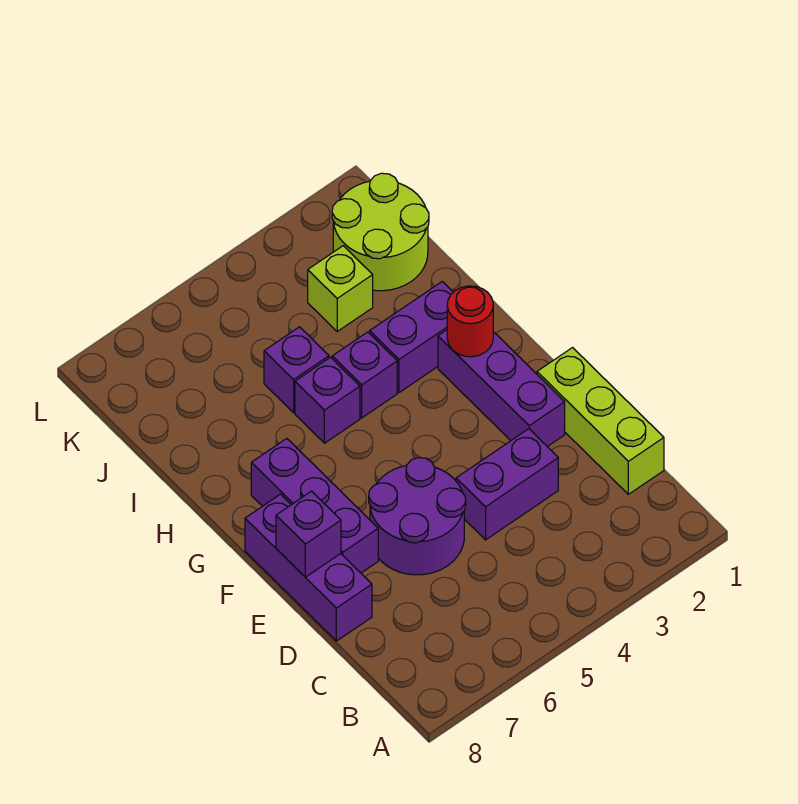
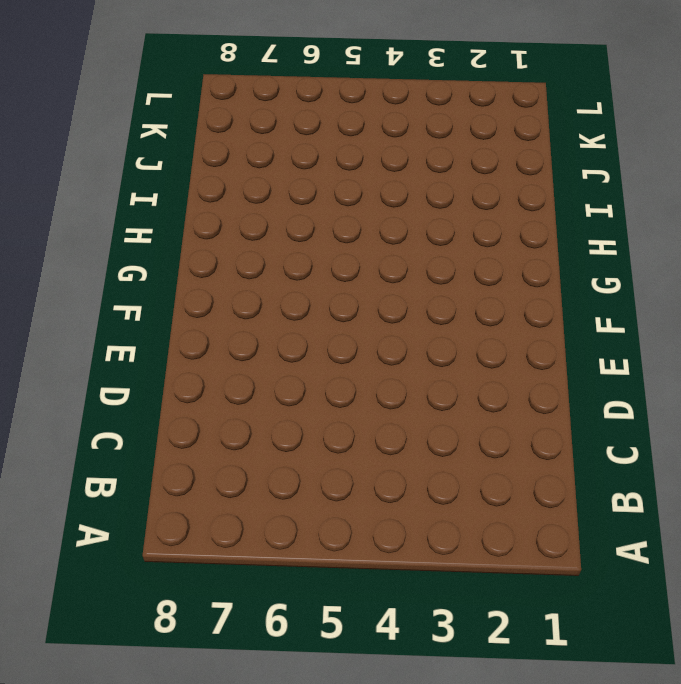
none -> lime 1x3 brick [537,348,664,494]
none -> purple 1x2 brick [456,429,558,540]
none -> purple 2x2 round brick [369,458,466,575]

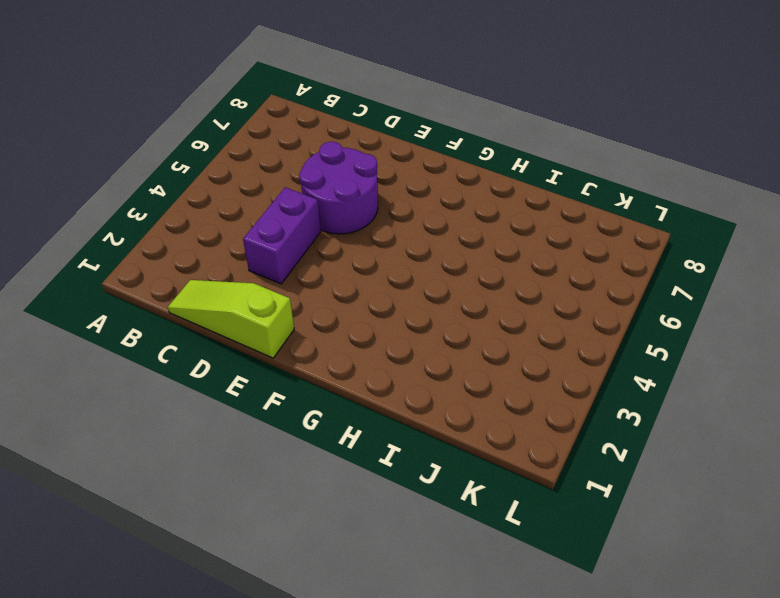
lime 1x3 slope [168,280,294,358] -> lime 1x3 brick [537,348,664,494]
none -> purple 1x3 brick [245,494,372,641]
none -> purple 1x3 brick [438,330,565,447]
none -> purple 1x3 brick [251,439,378,573]

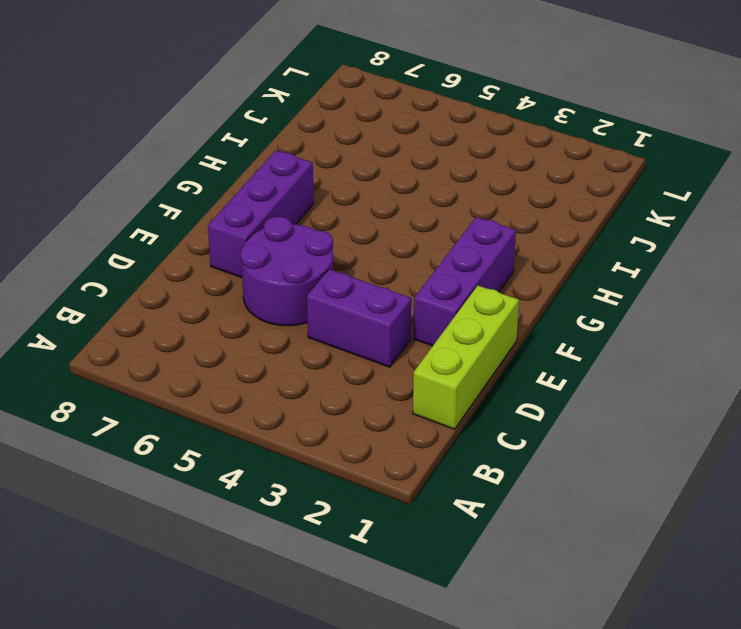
none -> purple 1x3 brick [245,494,372,641]
none -> purple 1x2 brick [370,281,453,393]
none -> purple 1x1 brick [332,332,397,418]

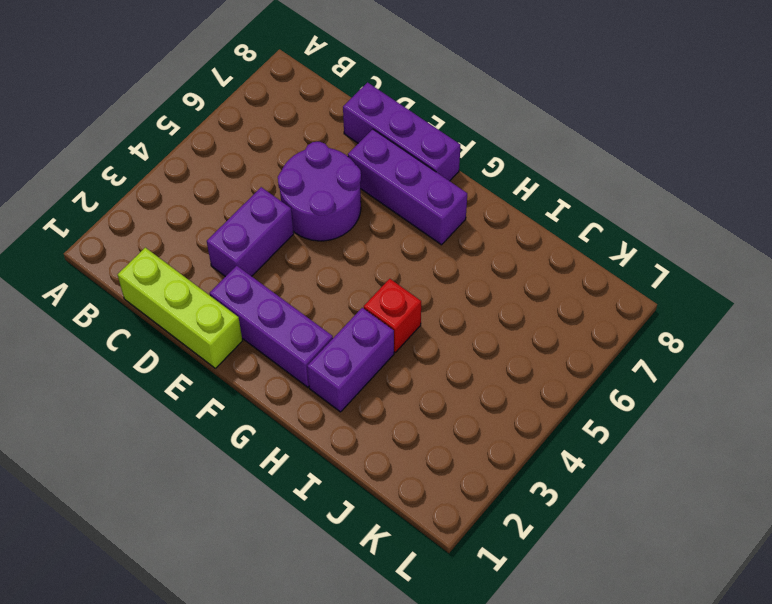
red 1x1 brick [364,279,421,352] -> purple 1x1 brick [332,332,397,418]
none -> purple 1x1 brick [295,357,360,443]
none -> purple 1x1 brick [264,327,329,413]
none -> lime 2x2 round brick [332,173,429,291]

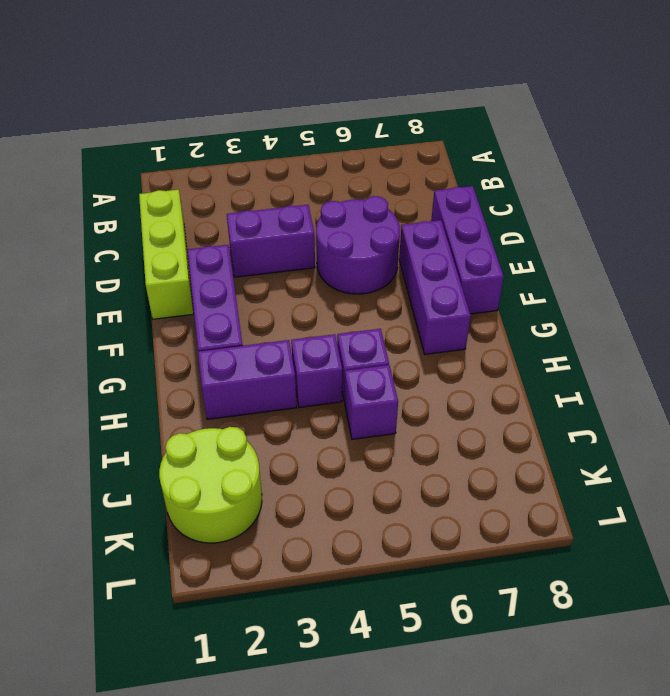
none -> lime 1x1 brick [308,246,373,331]
none -> purple 1x1 brick [276,491,341,577]
none -> red 1x1 round brick [447,286,493,357]

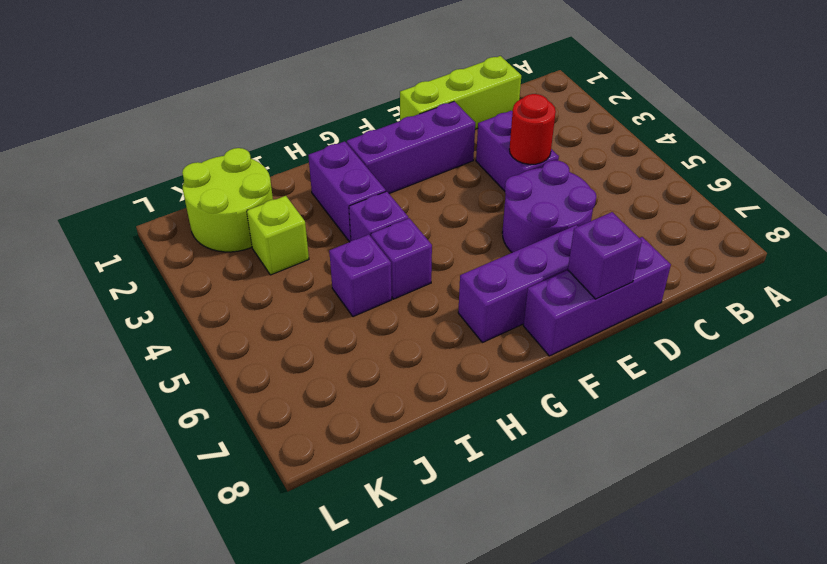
red 1x1 round brick [509,94,556,164] -> red 1x1 round brick moved to [447,286,493,357]

